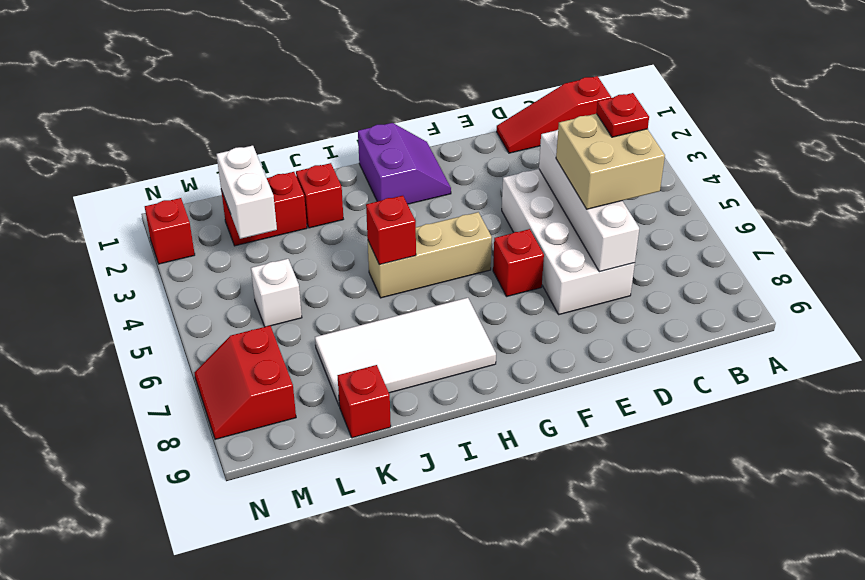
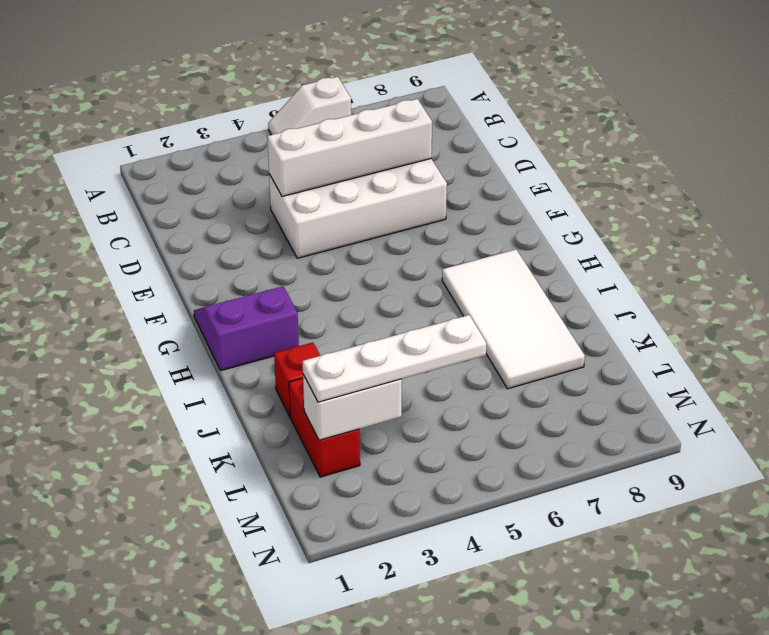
white 1x2 slope [268,77,351,135] -> none
white 1x4 plate [303,315,486,402] -> none
none -> red 1x3 slope [497,76,611,153]
none -> red 1x1 brick [493,229,544,297]
none -> tan 1x3 brick [368,212,492,298]

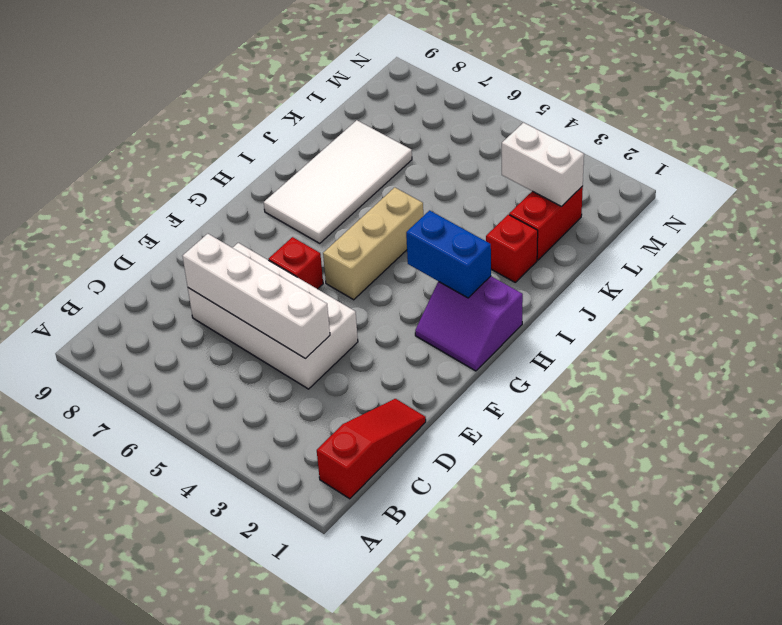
blue 1x2 brick [406,210,491,298] -> none
none -> red 1x1 brick [338,365,391,438]
none -> white 1x1 brick [251,259,302,327]
none -> red 2x2 slope [194,325,296,439]

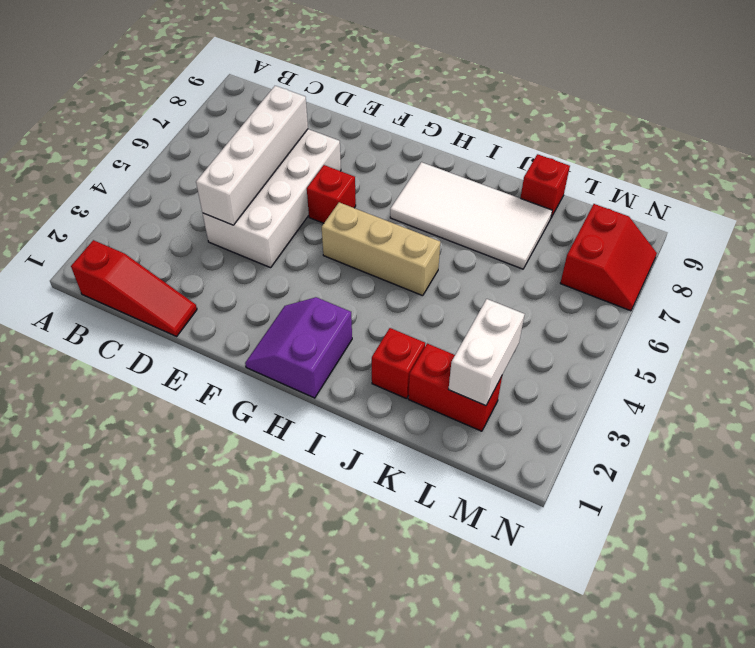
none -> white 1x1 brick [251,259,302,327]
none -> red 1x1 brick [145,198,195,264]
none -> red 1x1 brick [366,196,416,265]

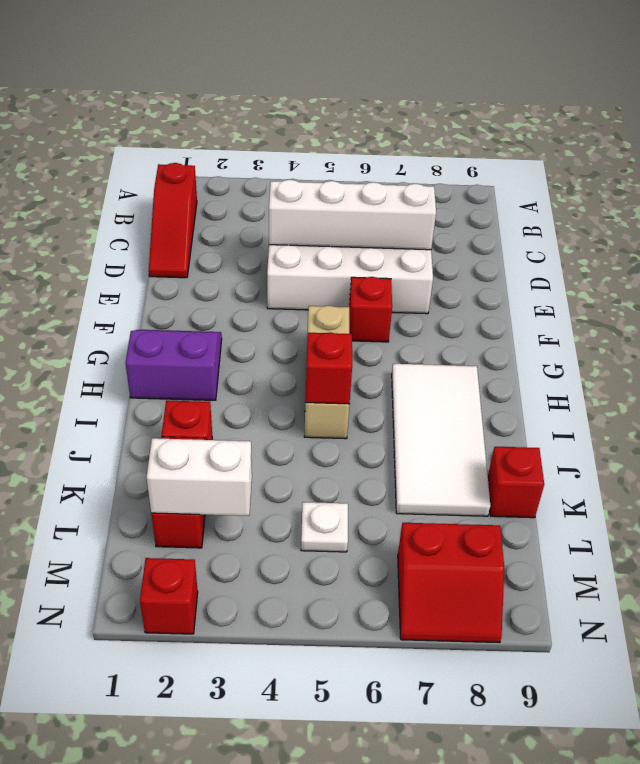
white 1x1 plate [301,502,348,552] -> white 1x1 brick [251,259,302,327]
none -> tan 2x2 brick [556,114,665,209]
none -> red 1x1 plate [596,93,649,137]

